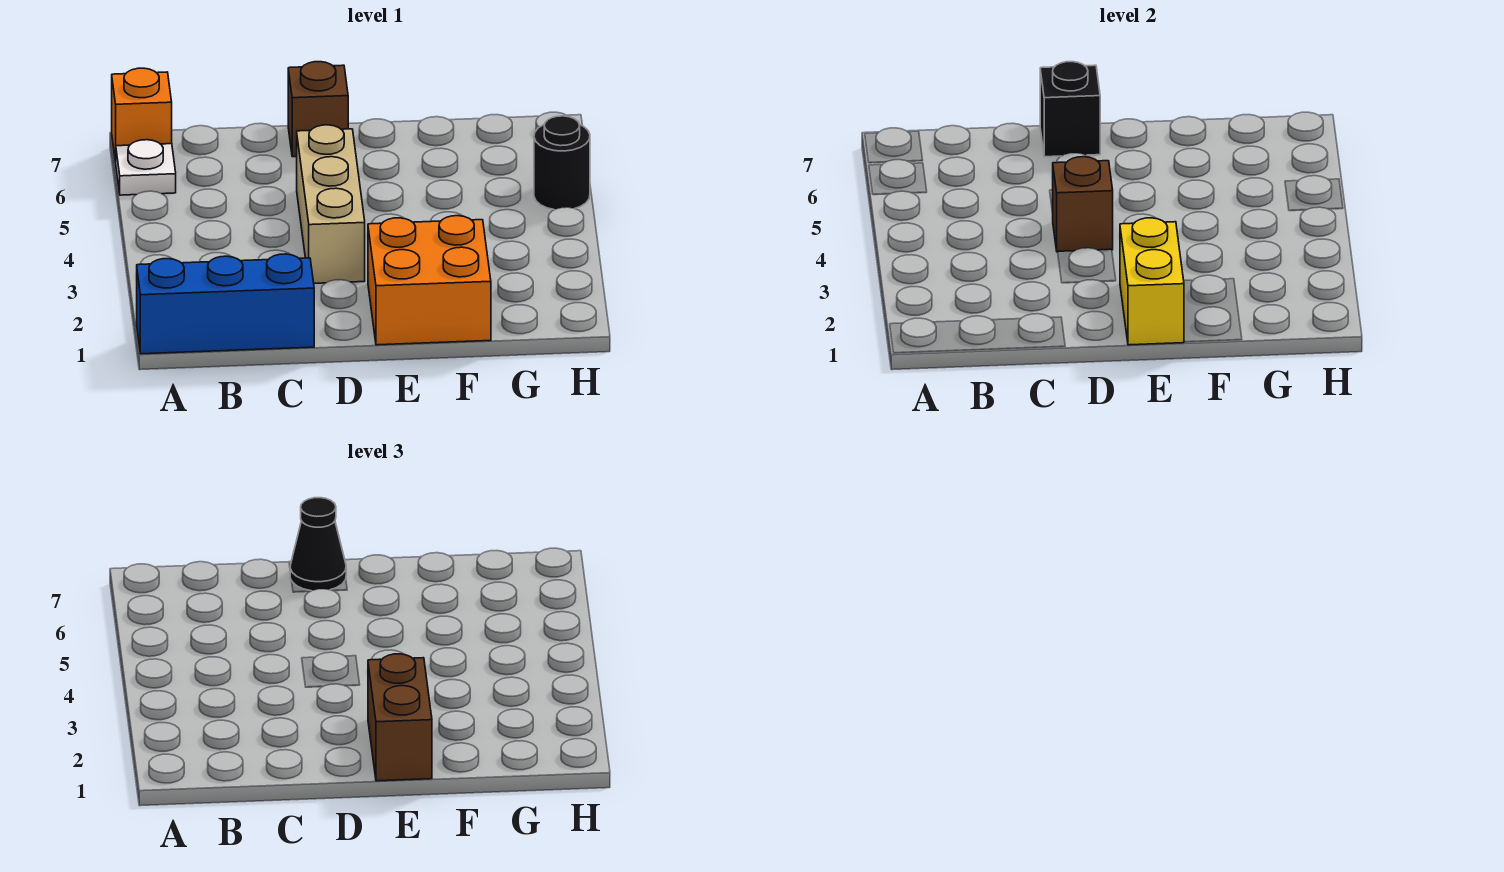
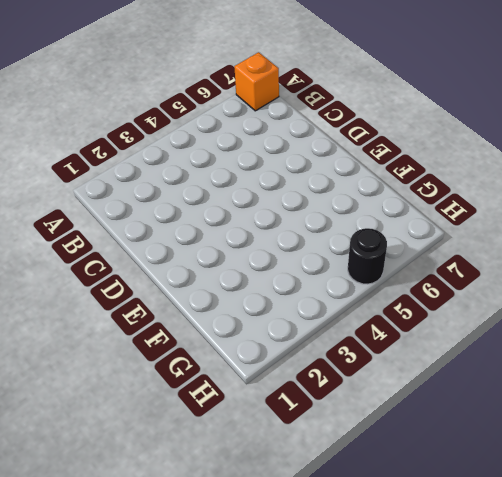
none -> blue 1x3 brick [137,254,314,354]
none -> white 1x1 plate [116,140,176,195]
none -> tan 1x3 brick [297,125,365,283]

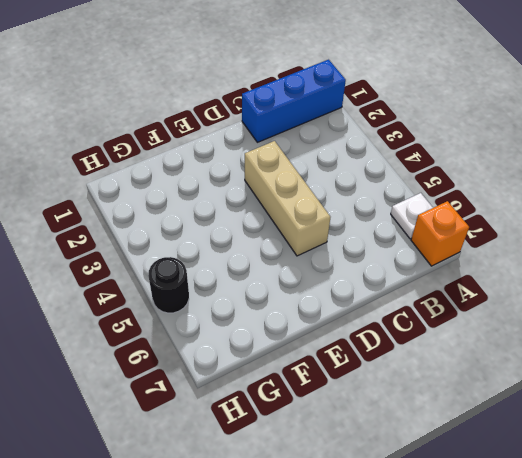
none -> brown 1x1 brick [288,62,348,157]
none -> orange 2x2 brick [368,216,491,345]
none -> brown 1x1 brick [1052,157,1113,252]

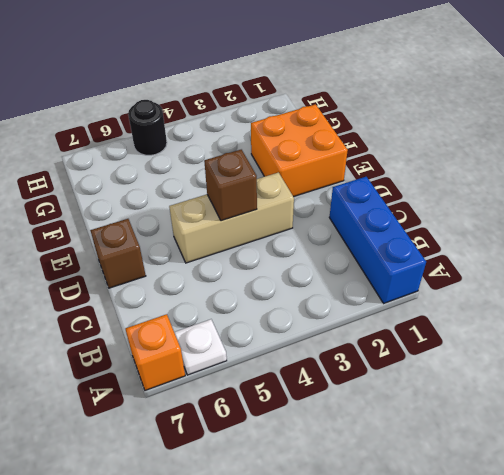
none -> black 1x1 brick [1040,62,1100,157]
none -> yellow 1x2 brick [1120,218,1184,345]
none -> black 1x1 cone [290,498,346,591]

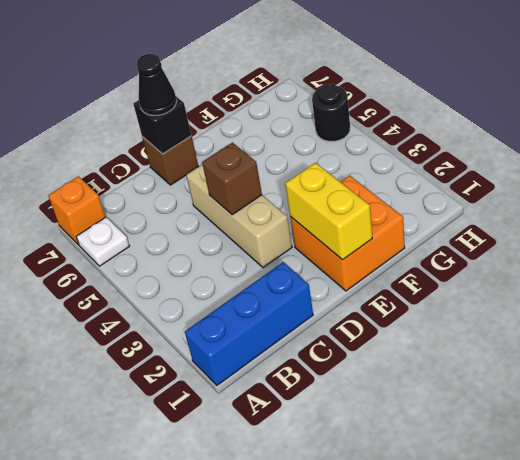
none -> brown 1x2 brick [368,654,432,781]

